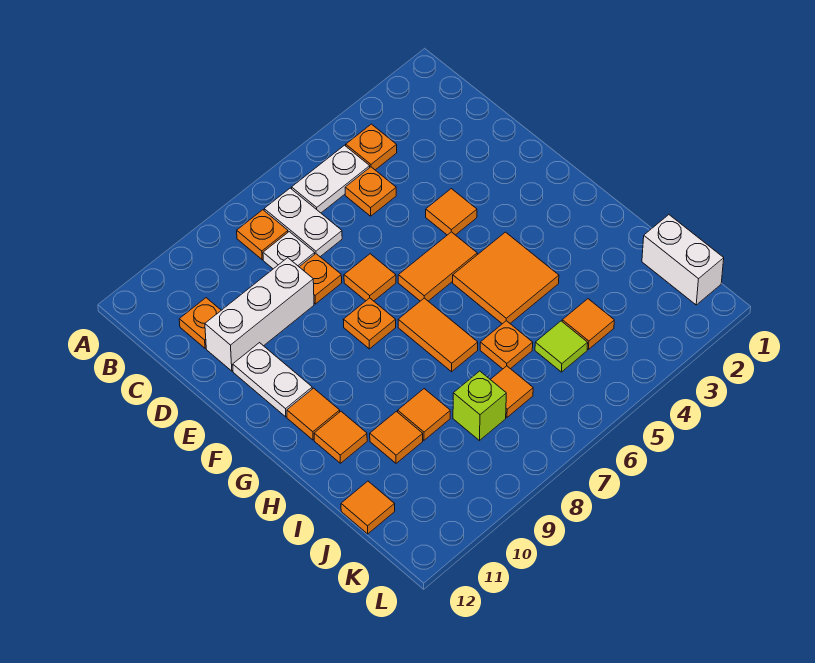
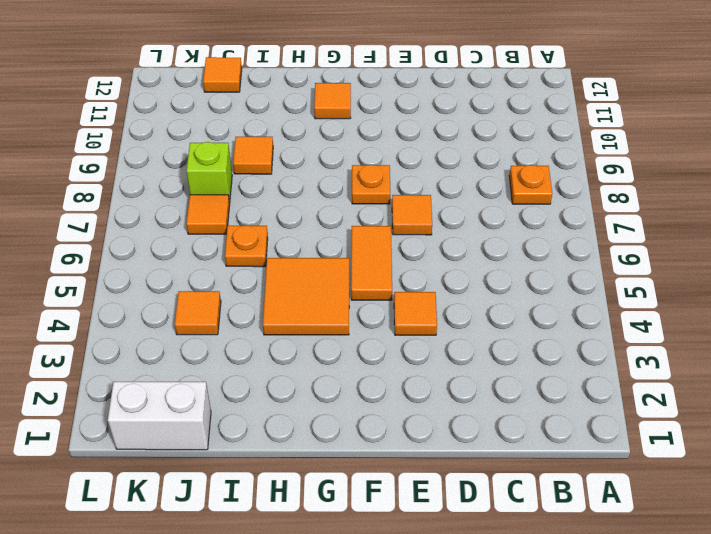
none -> orange 1x1 plate [346,124,397,170]
none -> white 1x2 plate [292,145,370,213]
none -> white 1x2 plate [264,188,342,257]

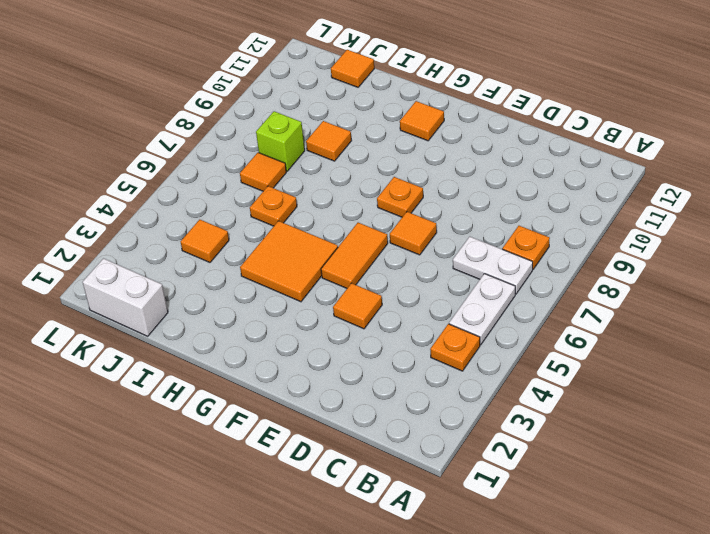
none -> orange 1x1 plate [345,167,396,216]
none -> white 1x1 plate [263,232,315,269]
none -> orange 1x1 plate [179,298,221,348]

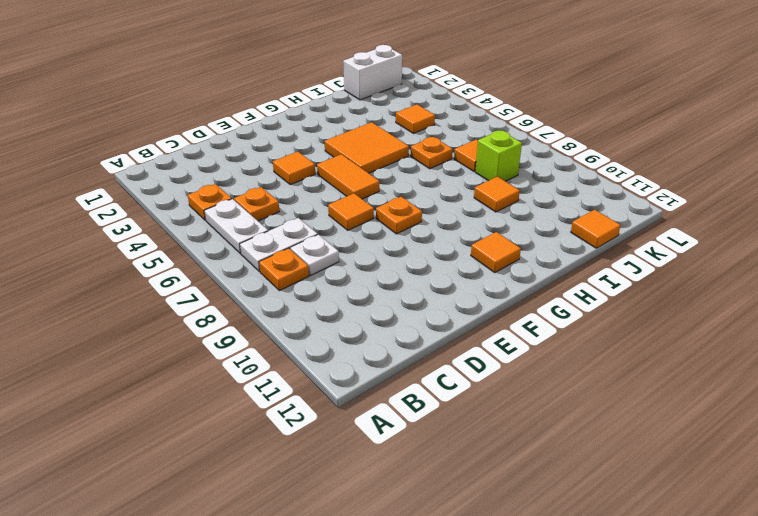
none -> orange 1x1 plate [179,298,221,348]
none -> orange 1x1 plate [300,254,342,304]
none -> white 1x3 brick [205,258,314,371]

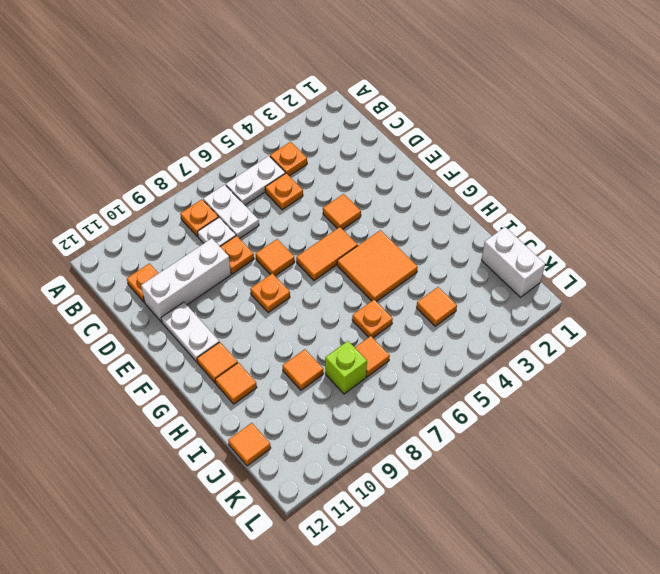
none -> orange 1x2 tile [398,298,478,372]
none -> orange 1x1 tile [370,411,423,463]
none -> lime 1x1 tile [535,321,588,372]

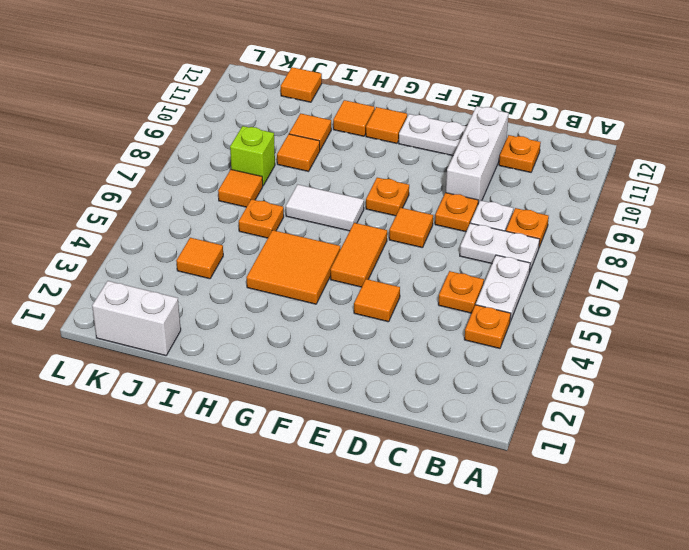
white 1x2 tile [286,185,364,231] -> orange 1x2 tile [398,298,478,372]
none -> lime 1x1 tile [535,321,588,372]

